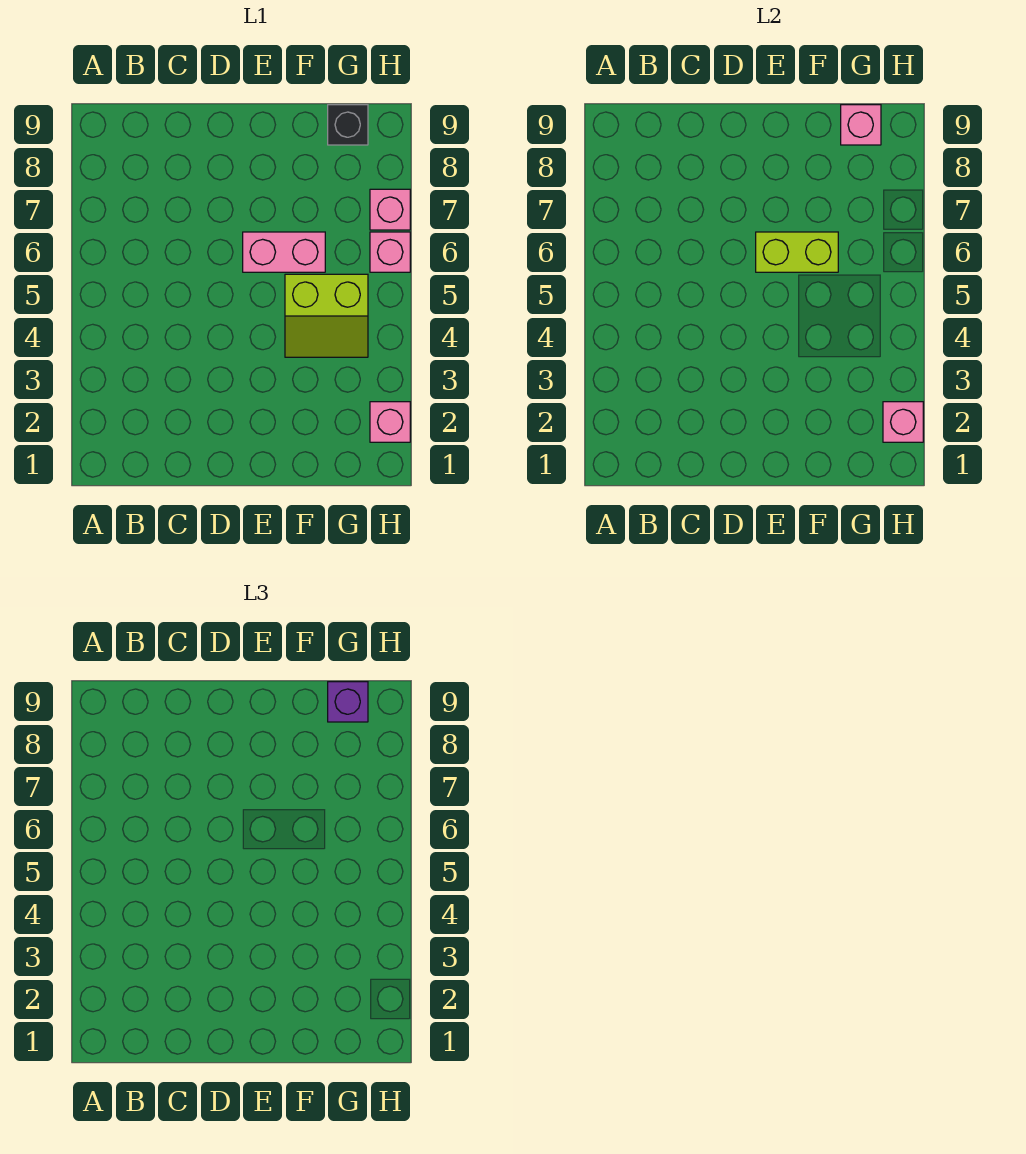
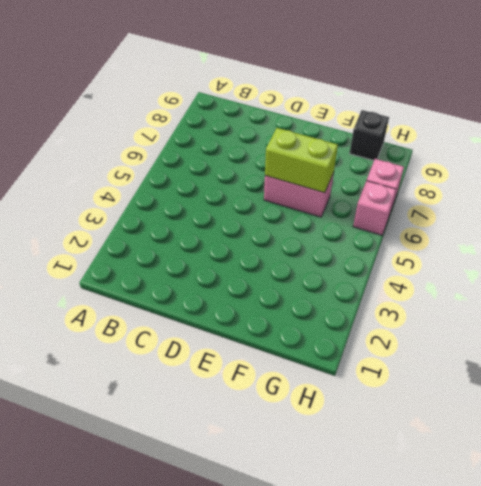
none -> lime 2x2 slope [285,274,368,357]
none -> pink 1x1 brick [370,402,410,442]

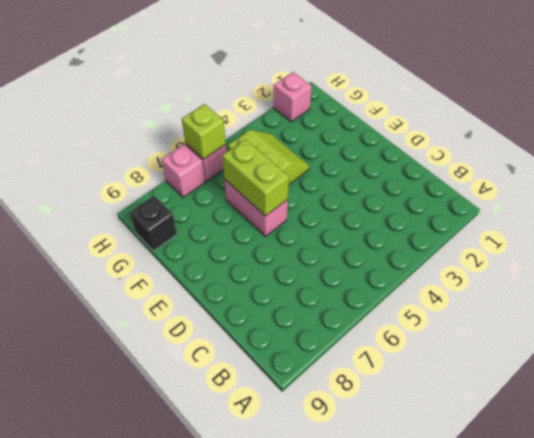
lime 1x1 brick [181,104,226,160] -> none
none -> pink 1x1 brick [841,105,881,145]
none -> pink 1x1 brick [883,402,923,442]

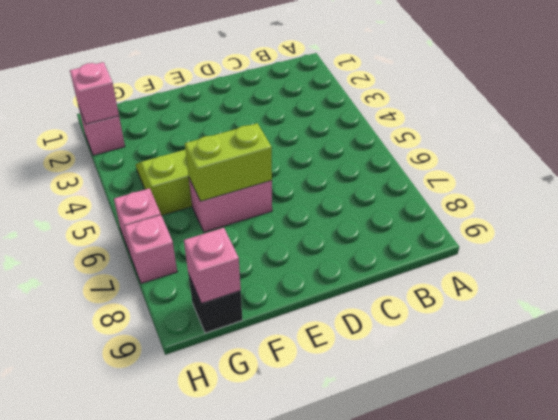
none -> purple 1x1 brick [328,682,368,722]

